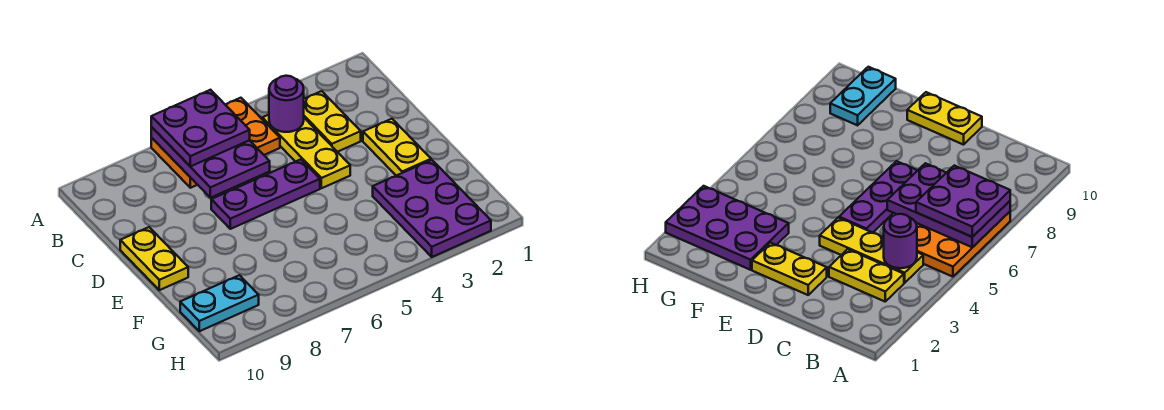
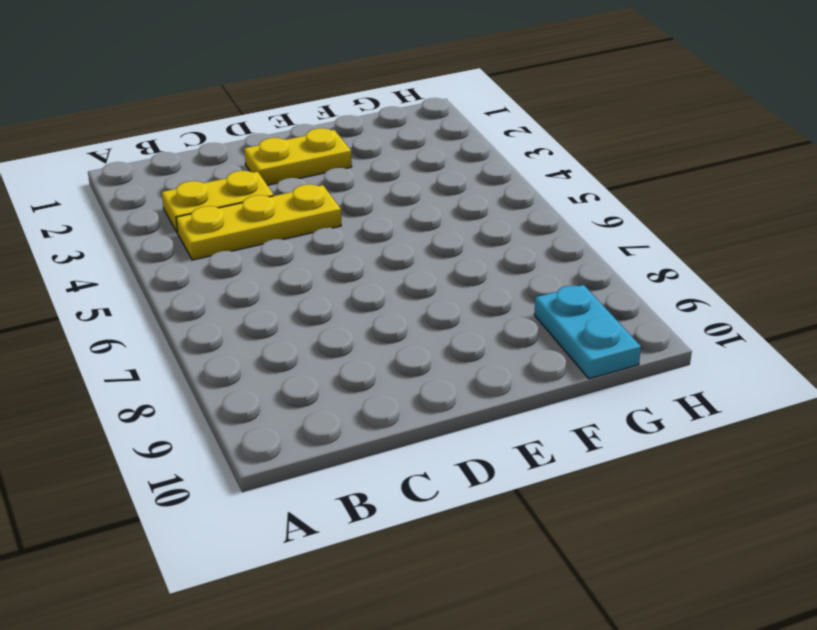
none -> orange 2x3 plate [151,98,280,188]
none -> purple 1x3 plate [211,159,320,229]

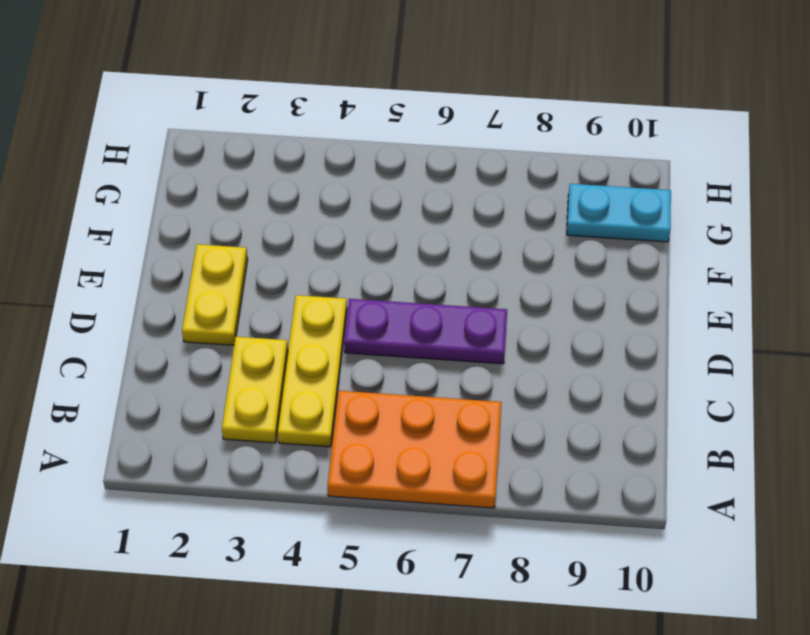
none -> yellow 1x2 plate [120,227,188,290]
none -> purple 2x3 plate [373,160,491,257]

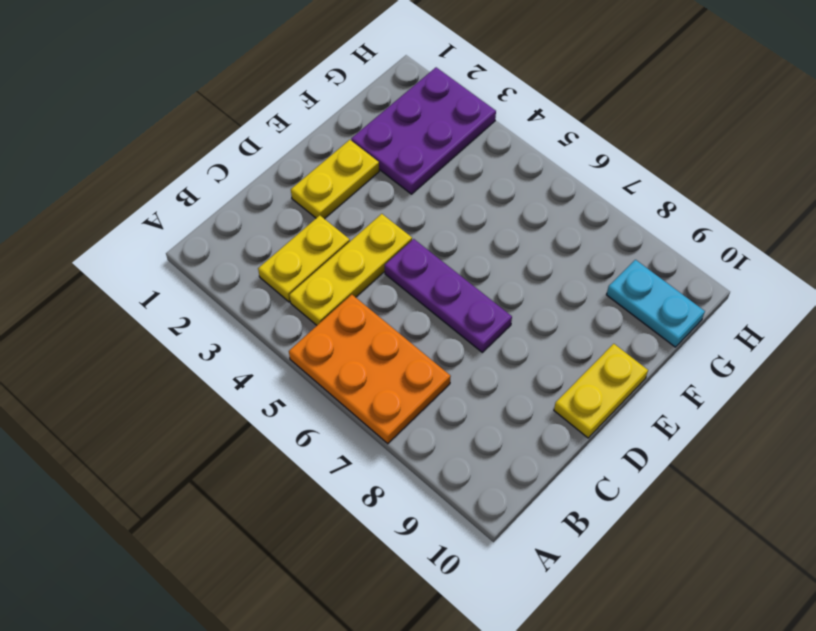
none -> purple 2x3 plate [151,127,270,198]
none -> purple 1x1 round brick [269,76,304,132]

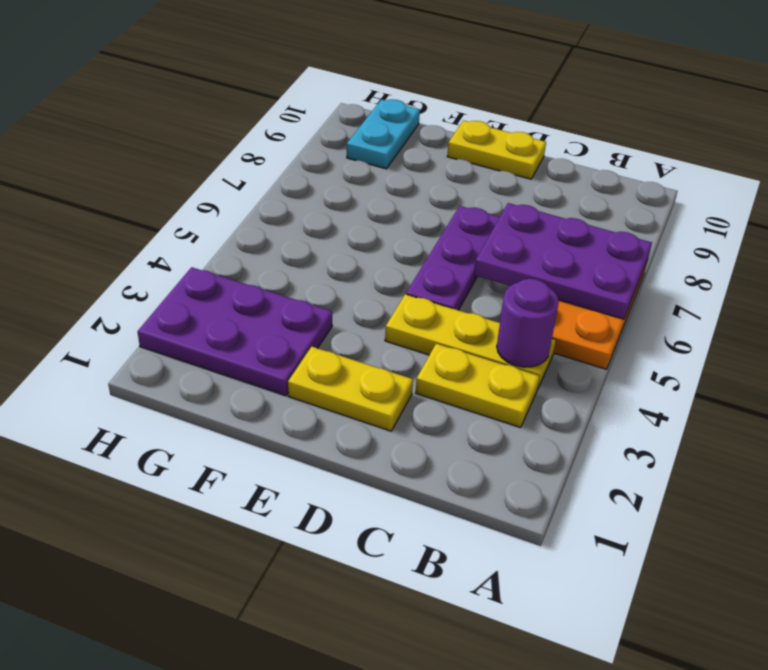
none -> purple 2x2 plate [151,90,250,166]

